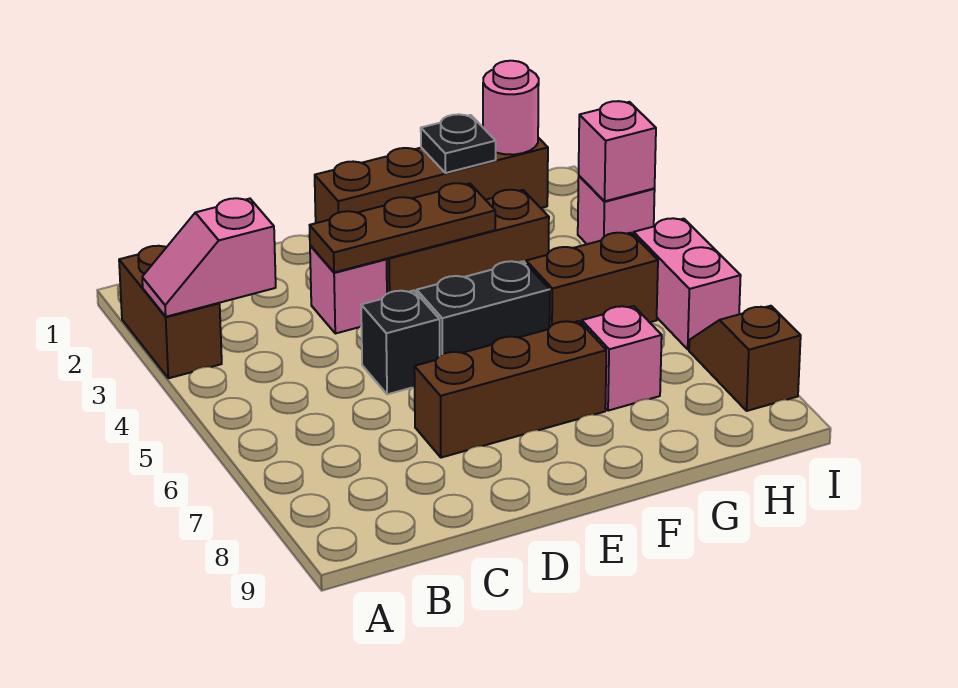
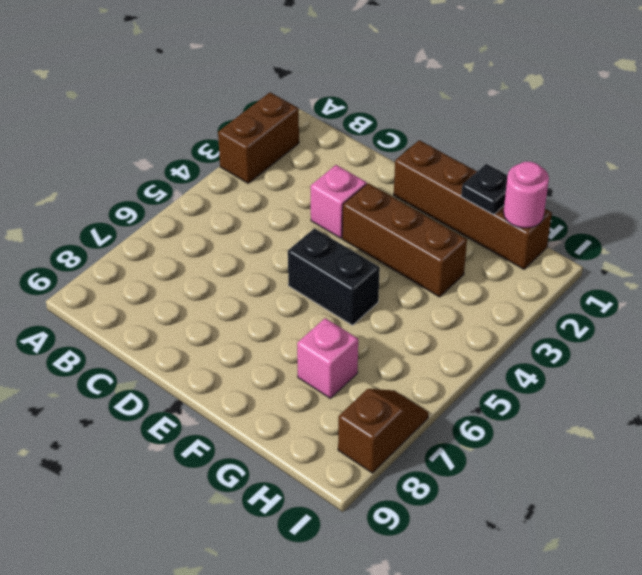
none -> black 1x1 brick [361,291,440,394]
none -> brown 1x3 brick [414,321,606,458]
none -> brown 1x2 brick [526,233,658,328]

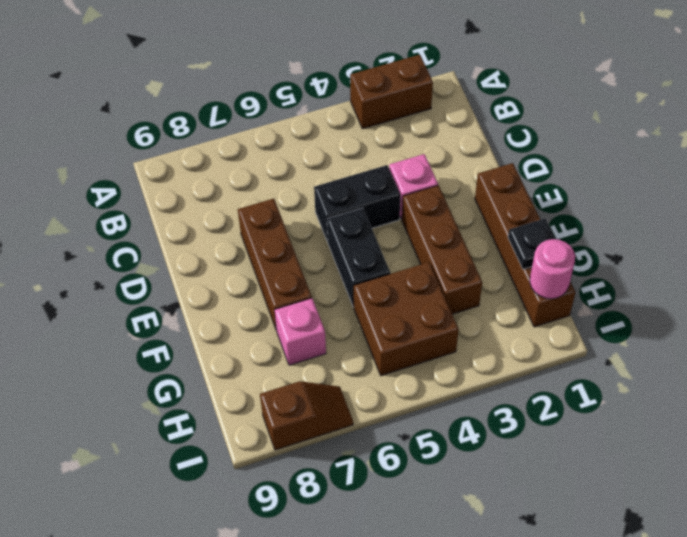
black 1x2 brick [314,165,400,241] -> black 1x1 brick [361,291,440,394]
brown 2x2 brick [354,262,459,376] -> brown 1x2 brick [526,233,658,328]
none -> pink 1x1 brick [578,176,655,244]
none -> pink 1x2 brick [634,218,741,349]
none -> pink 1x2 slope [142,198,276,317]

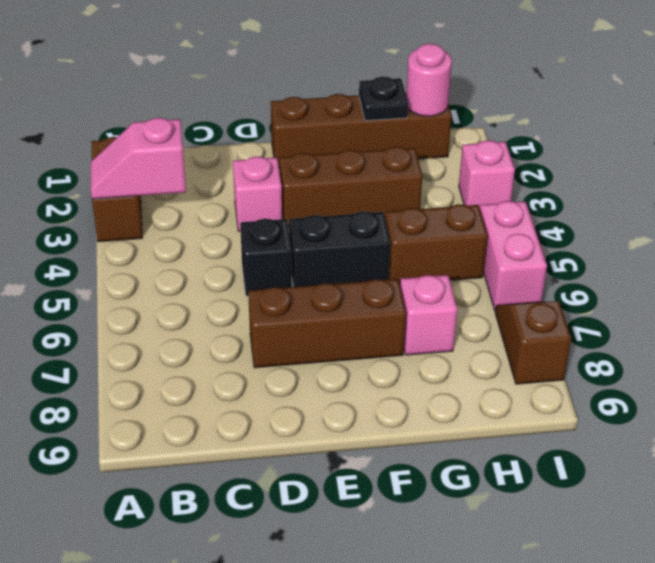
none -> brown 1x3 plate [310,183,495,272]
none -> pink 1x1 brick [579,101,656,201]

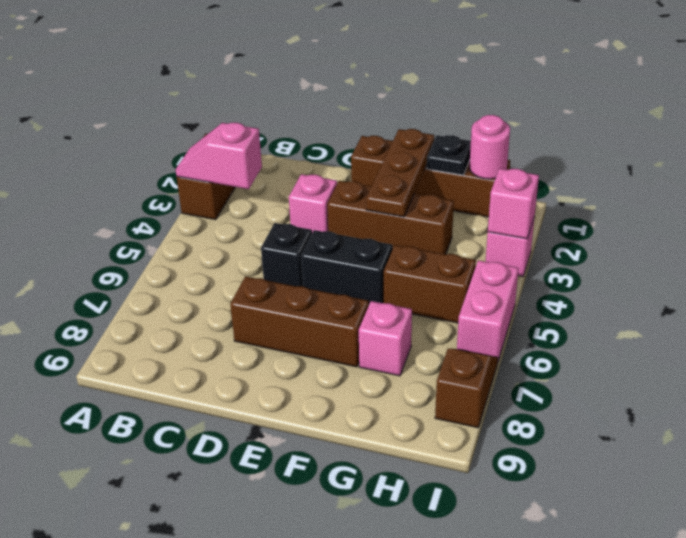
brown 1x3 plate [366,129,434,217] -> brown 1x3 plate turned to [310,183,495,272]

